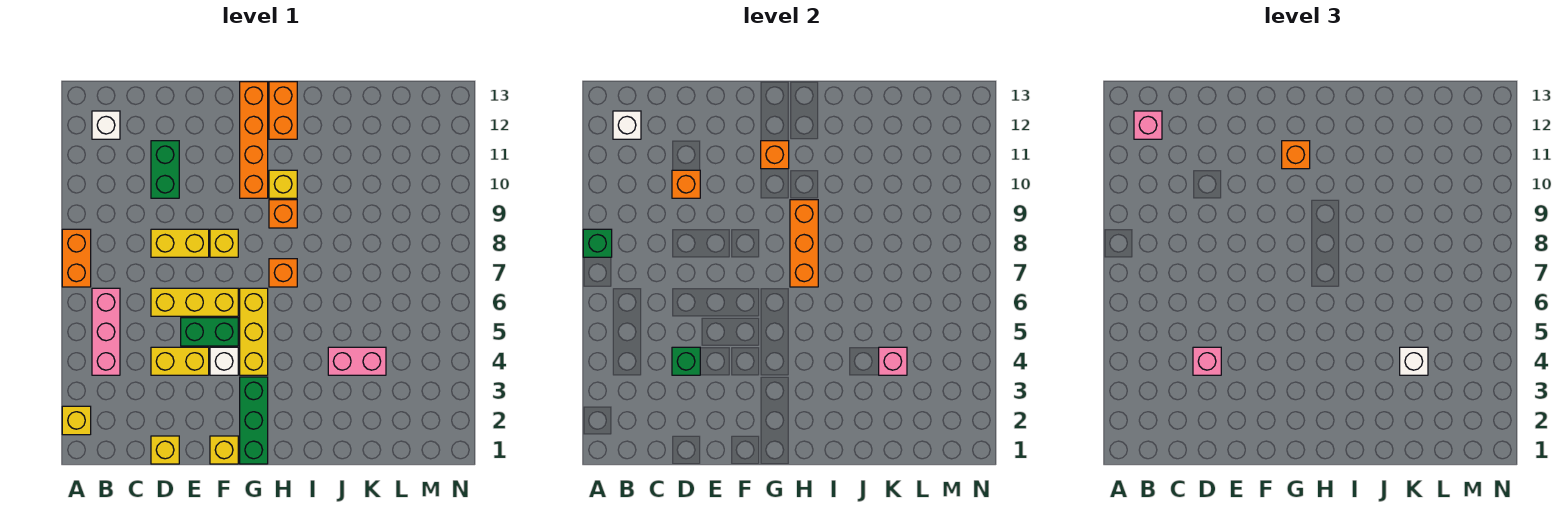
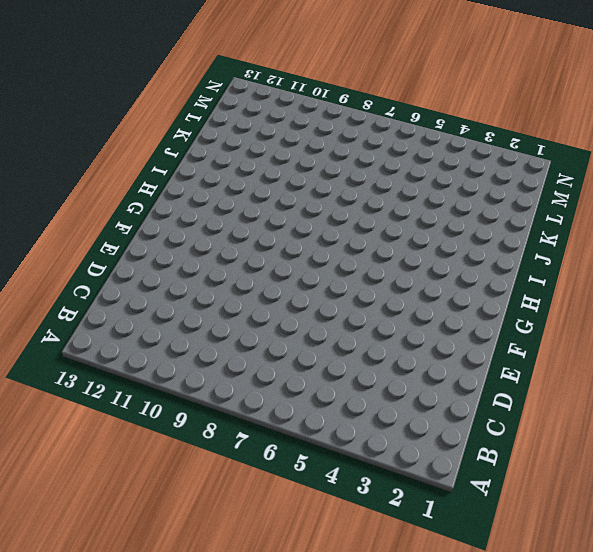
none -> yellow 1x1 brick [62,406,91,435]
none -> orange 1x2 brick [62,229,91,287]
none -> pink 1x3 brick [92,288,120,375]
none -> white 1x1 brick [92,111,120,139]

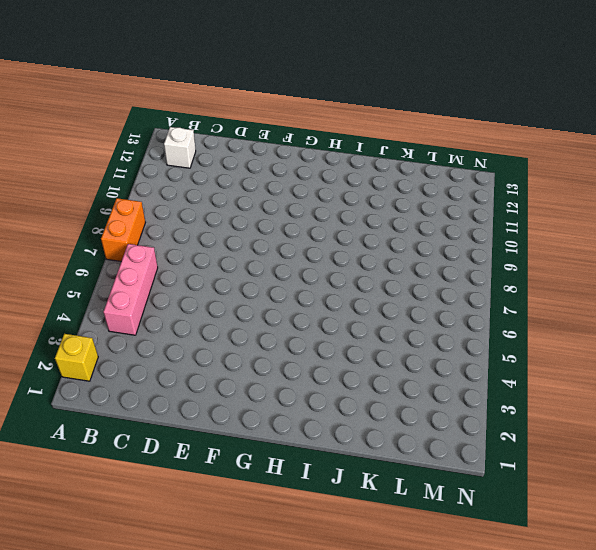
none -> yellow 1x1 brick [151,436,179,464]
none -> yellow 1x2 brick [151,347,209,375]
none -> yellow 1x3 brick [151,288,238,316]
none -> yellow 1x2 brick [151,229,209,257]

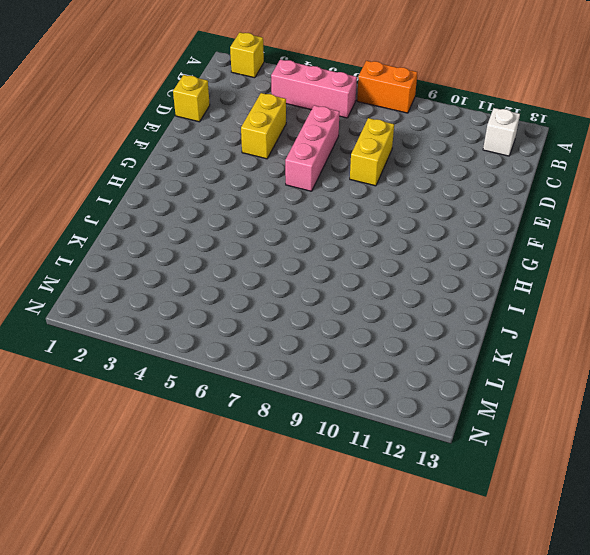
pink 1x3 brick [285,105,340,191] -> yellow 1x3 brick [151,288,238,316]
none -> green 1x2 brick [151,141,179,198]
none -> green 1x2 brick [181,318,238,346]
none -> yellow 1x1 brick [210,436,238,464]
none -> white 1x1 brick [210,347,238,375]

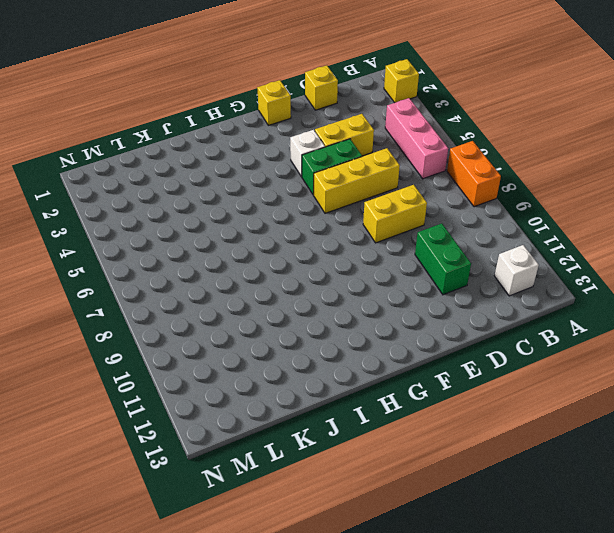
none -> yellow 1x1 brick [210,229,238,257]
none -> green 1x3 brick [240,377,268,464]
none -> yellow 1x3 brick [240,288,268,375]
none -> orange 1x4 brick [240,82,268,198]

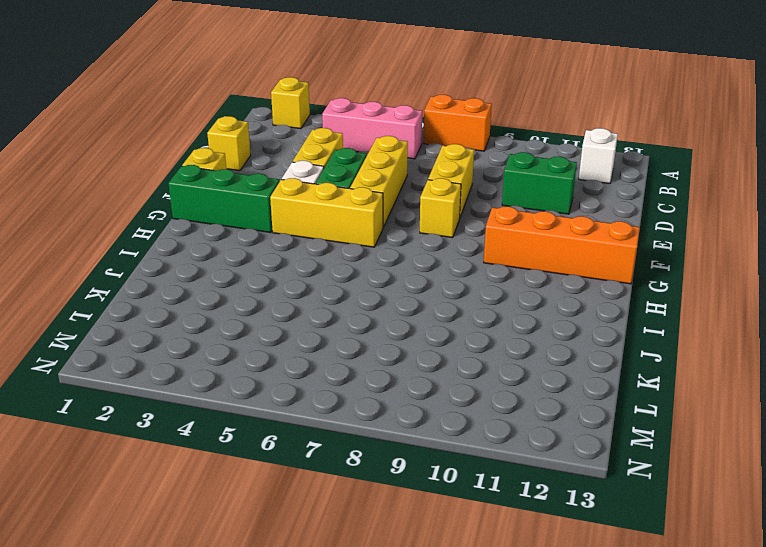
none -> orange 1x1 brick [269,259,297,287]
none -> orange 1x1 brick [269,200,297,228]
none -> yellow 1x1 brick [269,170,297,198]
none -> orange 1x2 brick [269,82,297,139]

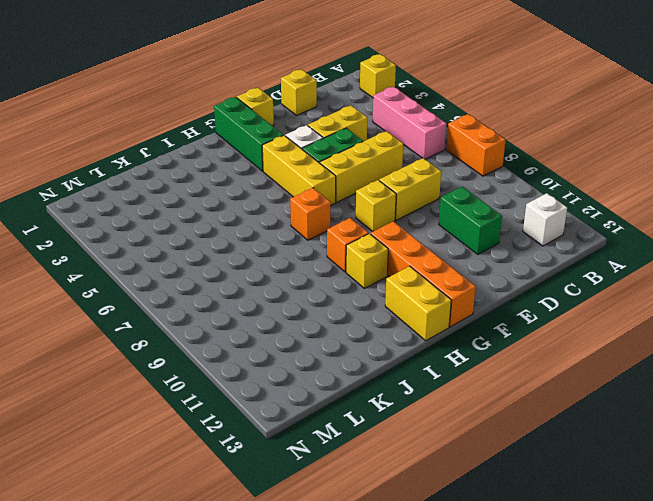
yellow 1x2 brick [385,266,451,341] -> orange 1x2 brick [269,82,297,139]
none -> pink 1x2 brick [328,347,386,375]
none -> green 1x1 brick [583,229,612,257]
none -> white 1x1 brick [613,111,641,139]
none -> green 1x1 brick [672,347,700,375]

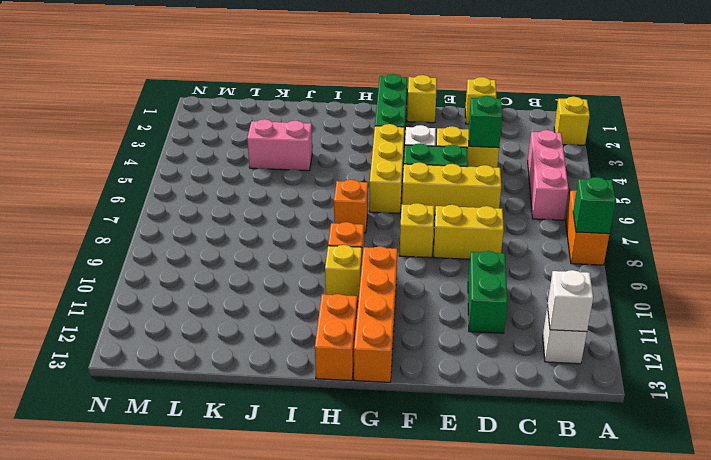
none -> orange 1x1 brick [672,170,700,198]
none -> orange 1x1 brick [761,141,789,169]
none -> orange 1x3 brick [790,200,818,287]
none -> pink 1x1 brick [879,347,907,375]

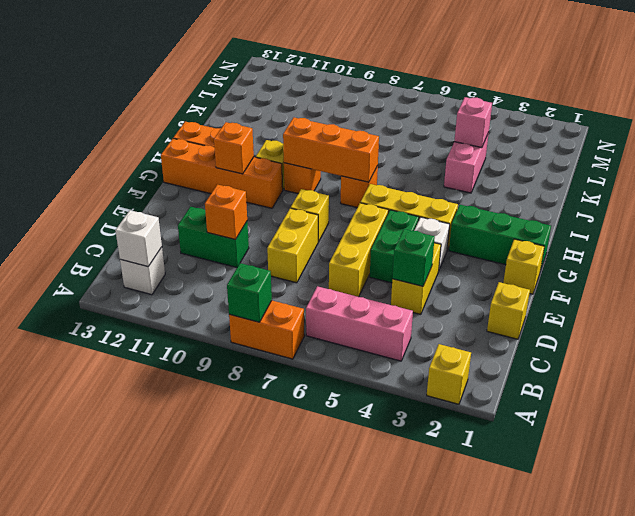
none -> pink 1x1 brick [1134,111,1162,139]
none -> pink 1x1 brick [1193,347,1221,375]
none -> orange 1x1 brick [1282,141,1310,169]
none -> white 1x1 brick [1400,347,1428,375]

